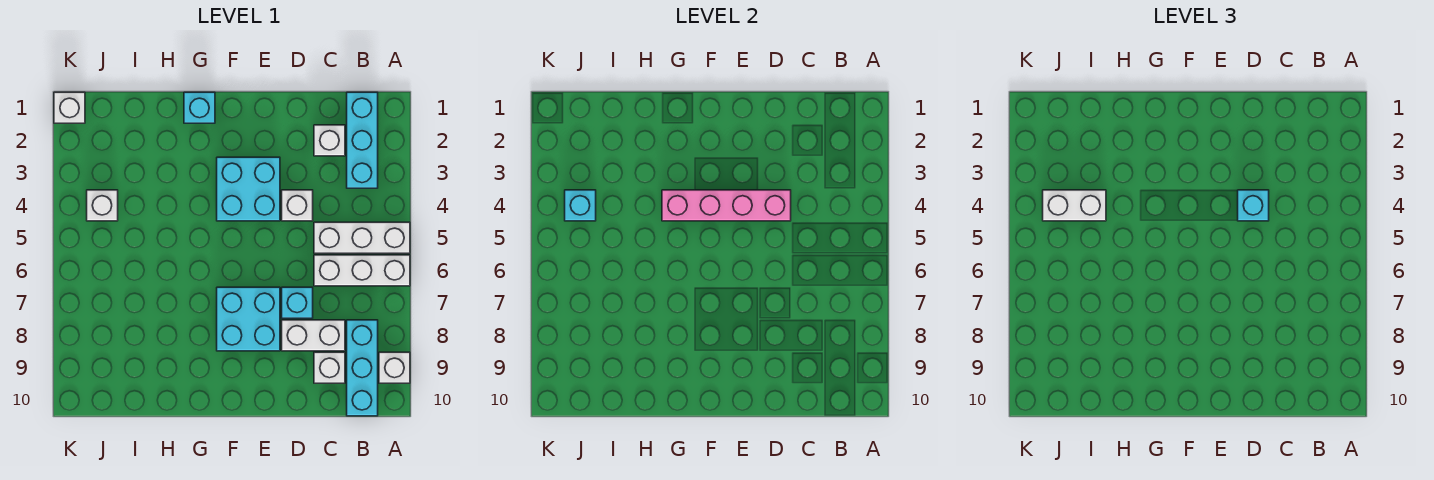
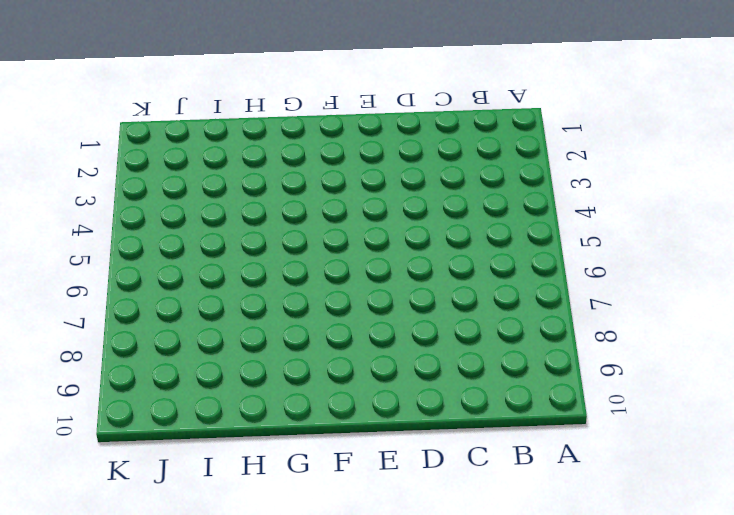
none -> white 1x3 brick [314,222,410,253]
none -> white 1x3 brick [314,255,410,286]
none -> white 1x1 brick [379,352,410,383]

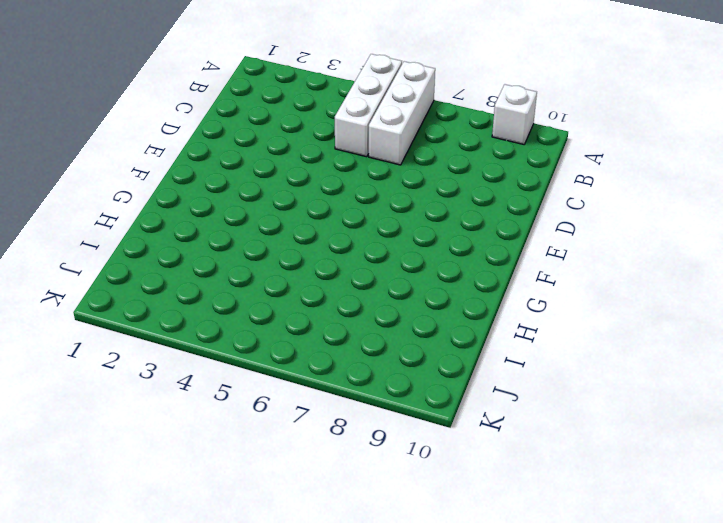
none -> cyan 1x3 brick [347,92,378,188]
none -> cyan 1x3 brick [347,320,378,416]
none -> white 1x1 brick [314,125,345,156]

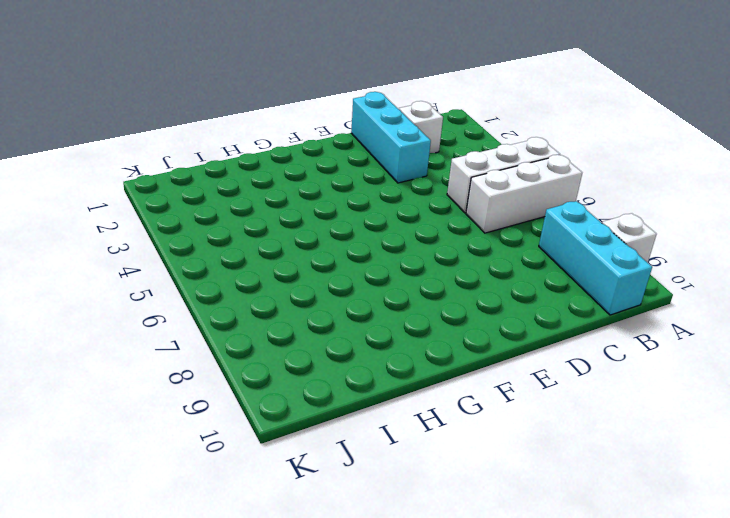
cyan 1x3 brick [351,92,431,183] -> cyan 1x3 brick moved to [347,92,378,188]
none -> white 1x2 brick [282,320,345,351]
none -> white 1x1 brick [314,352,345,383]
none -> white 1x1 brick [282,190,313,221]

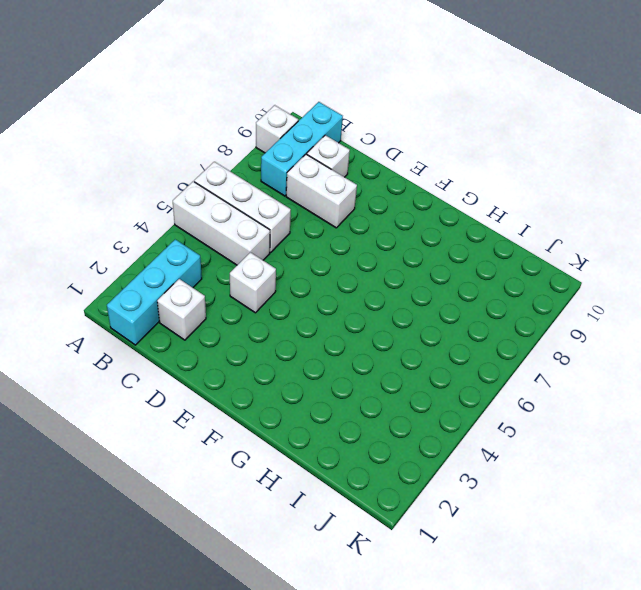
none -> cyan 1x1 brick [282,287,313,318]
none -> cyan 2x2 brick [217,157,280,221]
none -> cyan 2x2 brick [217,287,280,351]

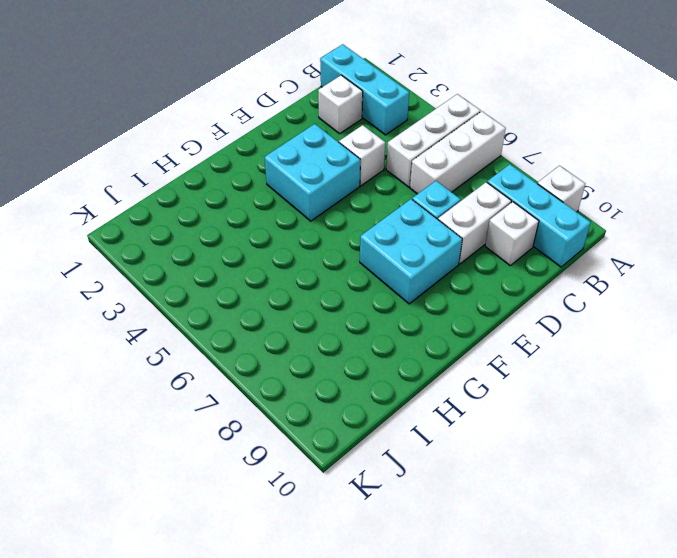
none -> cyan 1x1 brick [184,92,215,123]
none -> white 1x1 brick [87,190,118,221]
none -> white 1x1 brick [54,92,85,123]

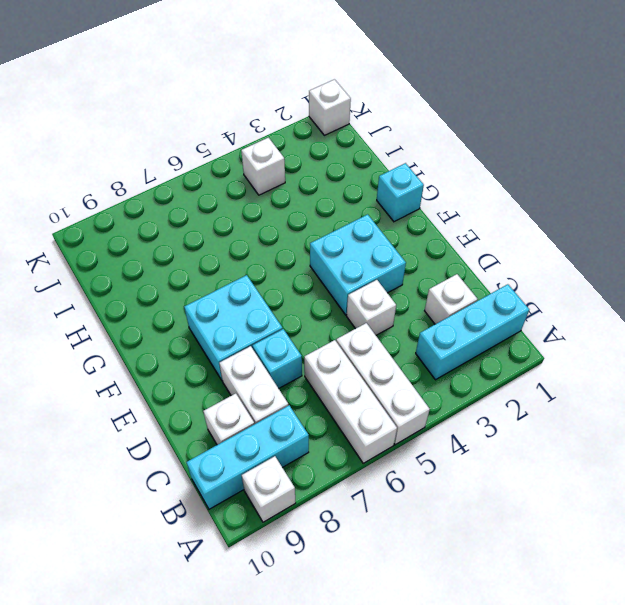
none -> pink 1x4 brick [662,190,791,221]
none -> cyan 1x1 brick [565,190,596,221]
none -> cyan 1x1 brick [1238,190,1269,221]

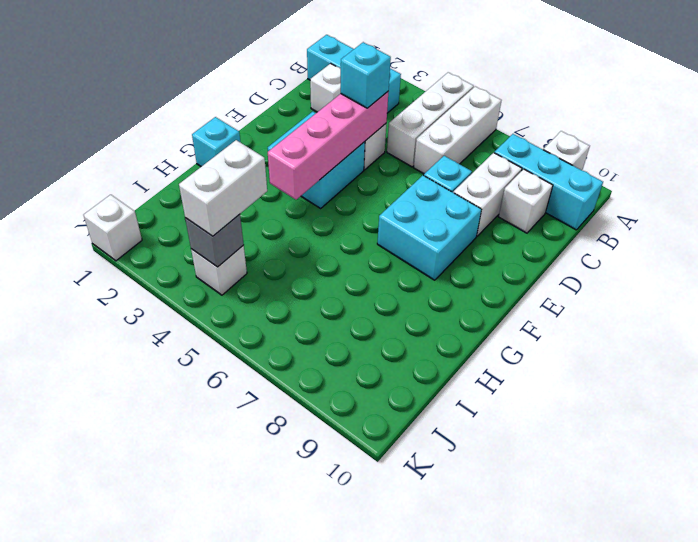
grey 1x1 brick [185,214,244,267] -> cyan 1x1 brick [565,190,596,221]

